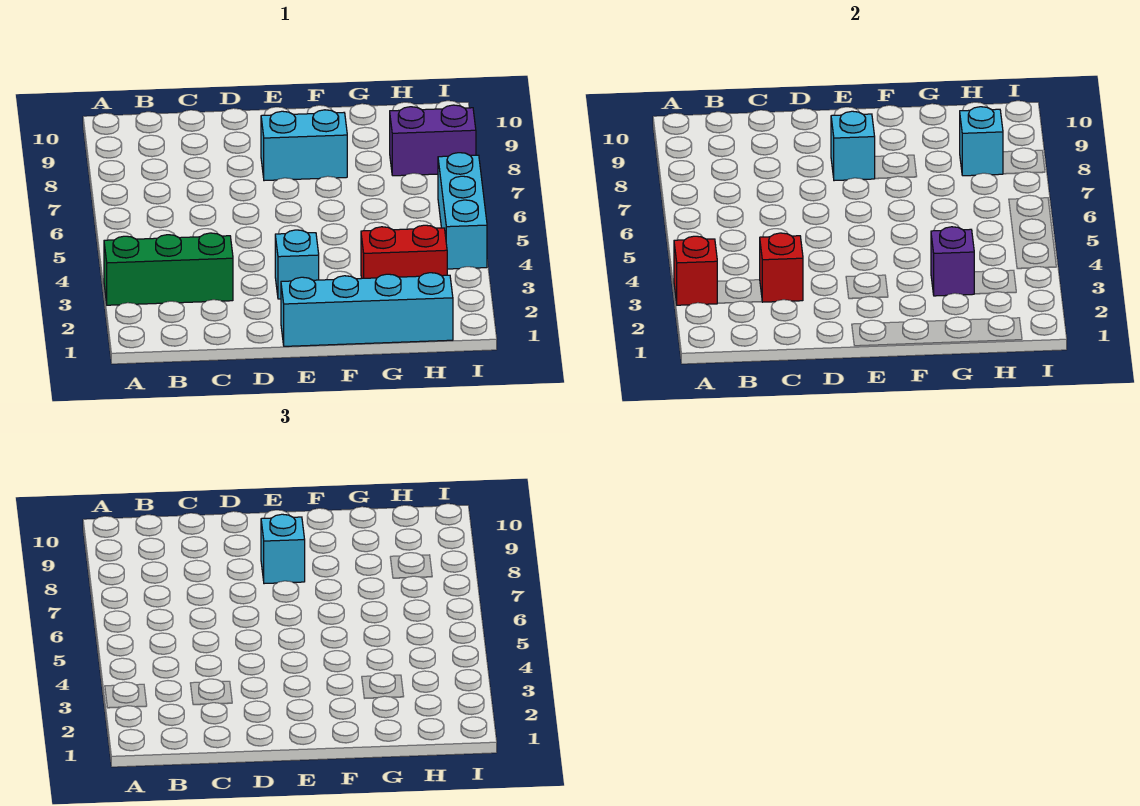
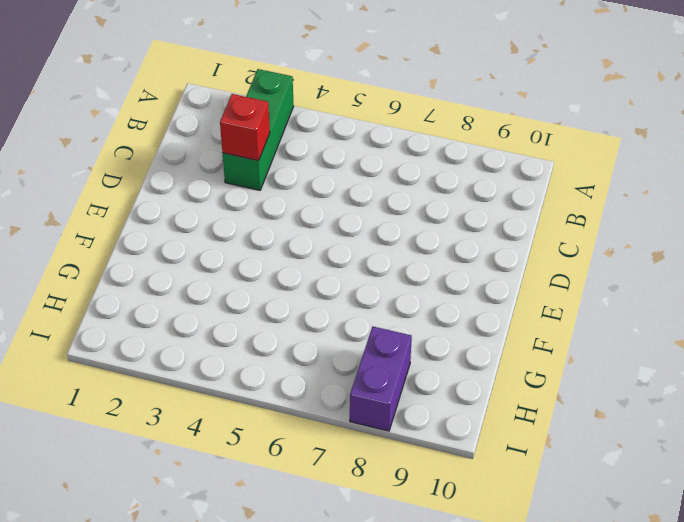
none -> cyan 1x4 brick [281,273,453,346]
none -> cyan 1x1 brick [275,230,319,299]
none -> cyan 1x2 brick [261,110,347,181]

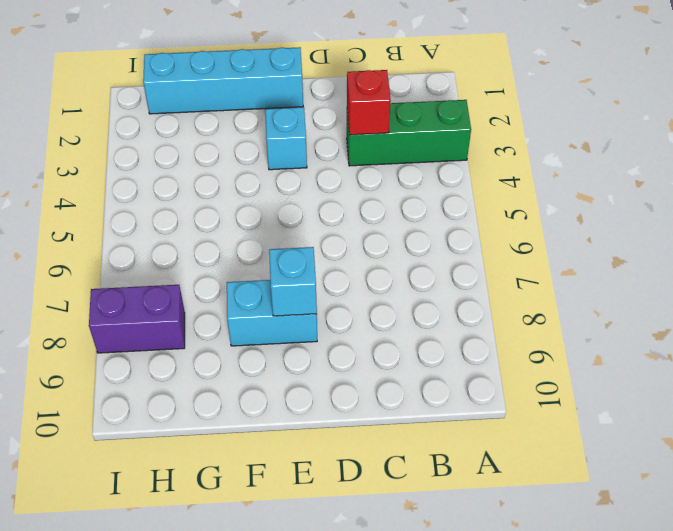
none -> red 1x2 brick [361,225,447,278]
none -> cyan 1x3 brick [438,153,487,269]
none -> red 1x1 brick [674,236,717,305]

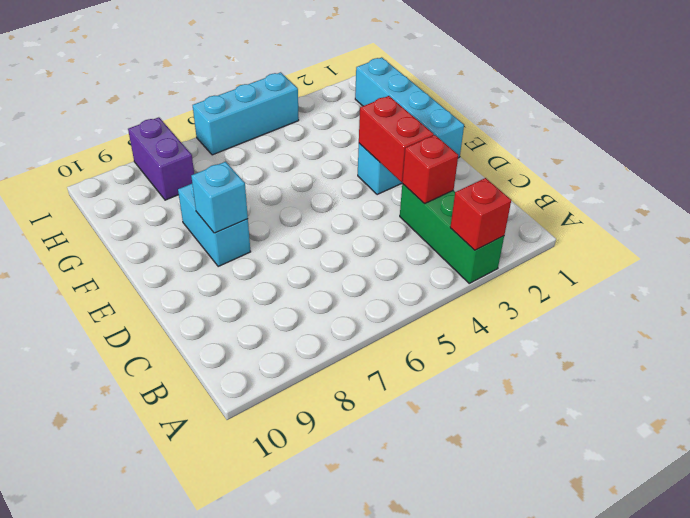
red 1x2 brick [359,96,434,182] -> red 1x2 brick moved to [361,225,447,278]
none -> purple 1x1 brick [931,227,974,296]
none -> cyan 1x1 brick [960,107,1003,176]
none -> cyan 1x1 brick [261,514,305,584]

